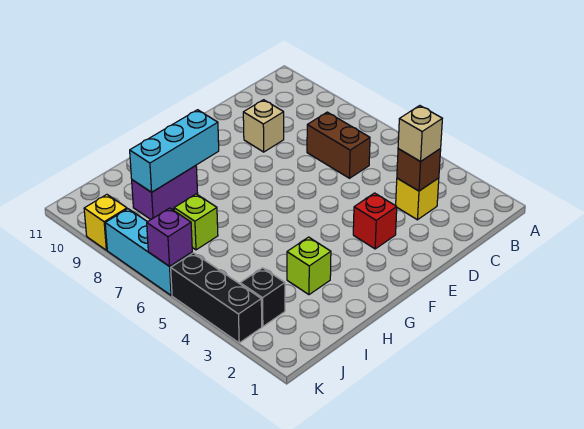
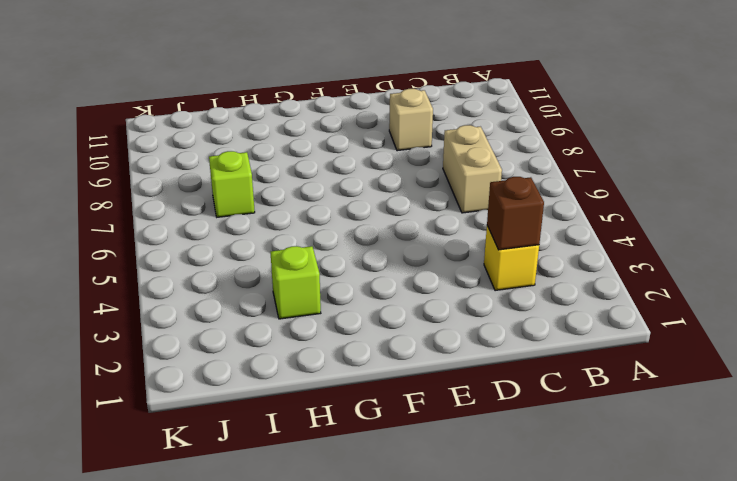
tan 1x2 brick [443,125,502,213] -> brown 1x2 brick [307,112,370,178]
none -> red 1x1 brick [353,193,397,249]
none -> purple 1x2 brick [132,166,198,219]
none -> black 1x1 brick [240,268,285,326]

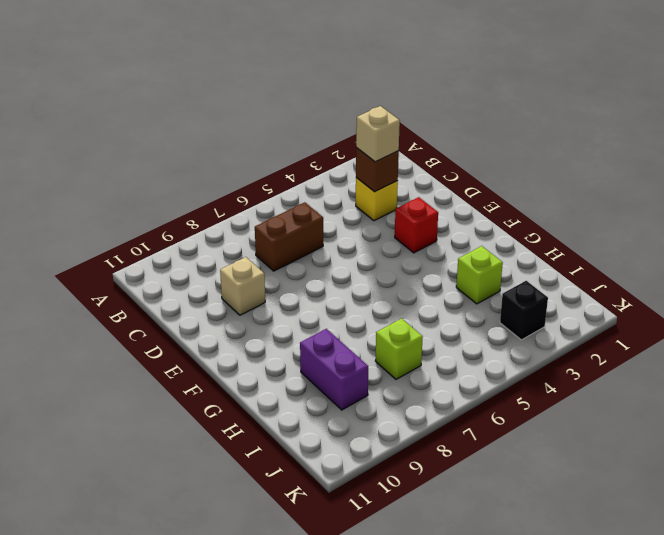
none -> black 1x3 brick [171,253,262,343]
none -> cyan 1x3 brick [105,209,192,295]
none -> yellow 1x1 brick [84,195,127,250]

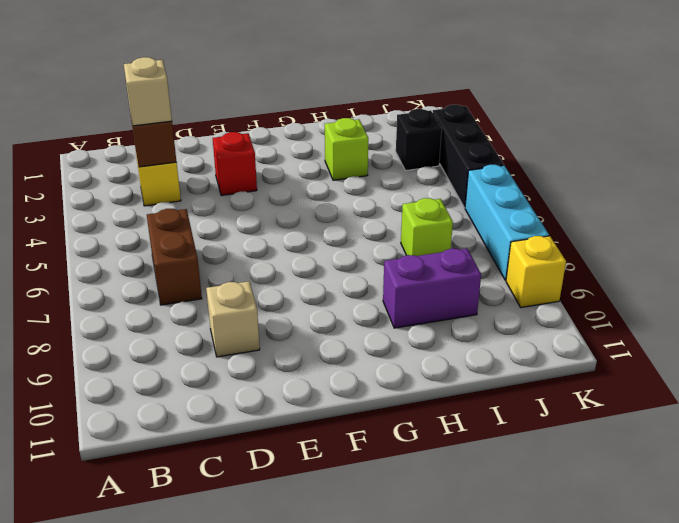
none -> cyan 1x3 brick [130,110,219,192]
none -> purple 1x1 brick [147,208,192,266]

